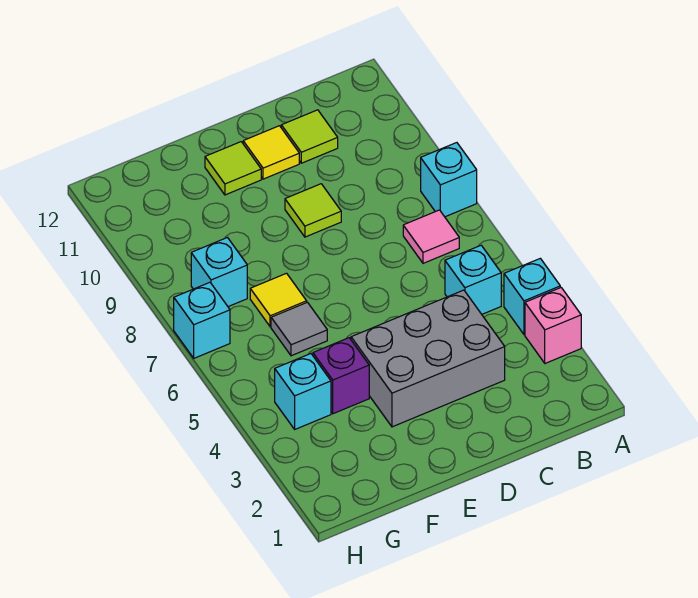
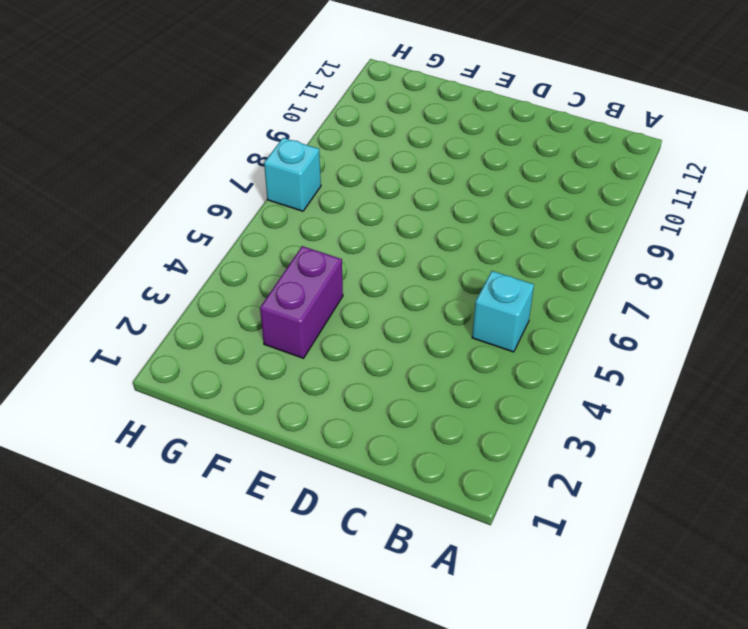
purple 1x2 brick [260,246,343,358] -> purple 1x1 brick [313,338,369,414]
none -> pink 1x1 brick [525,288,581,363]
none -> cyan 1x1 brick [504,258,560,334]
none -> cyan 1x1 brick [421,143,477,217]

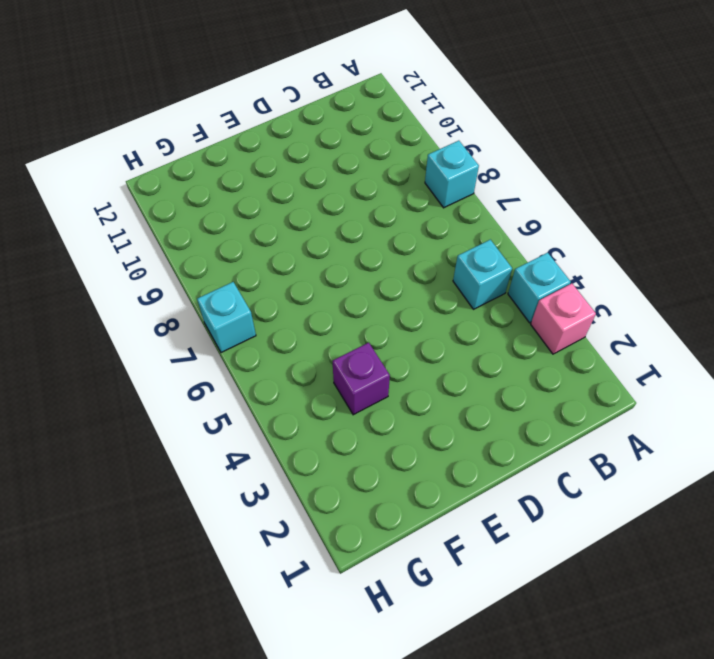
none -> pink 1x1 tile [403,210,459,263]
none -> grey 2x3 brick [351,290,505,427]
none -> lime 1x1 tile [281,110,338,163]

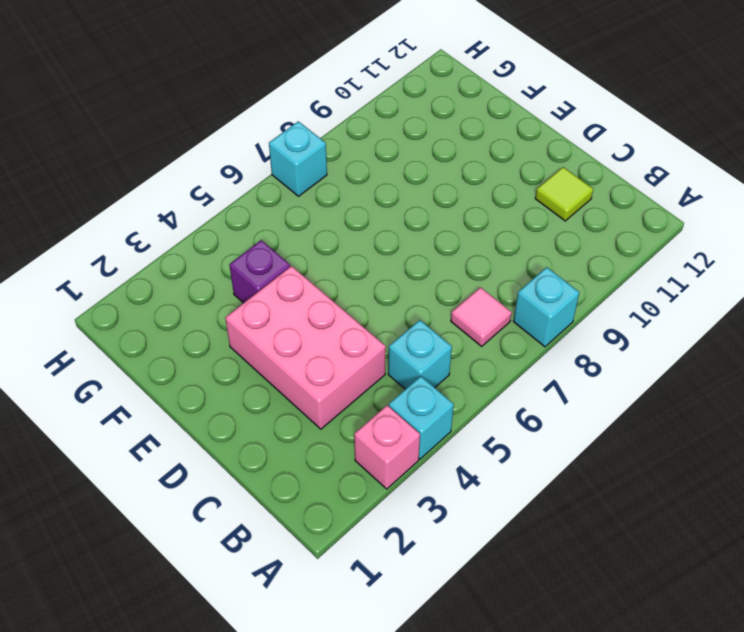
pink 2x3 brick [225,266,386,429] -> grey 2x3 brick [351,290,505,427]
none -> lime 1x1 tile [285,184,341,237]
none -> yellow 1x1 tile [243,126,299,179]
none -> lime 1x1 tile [205,142,261,195]

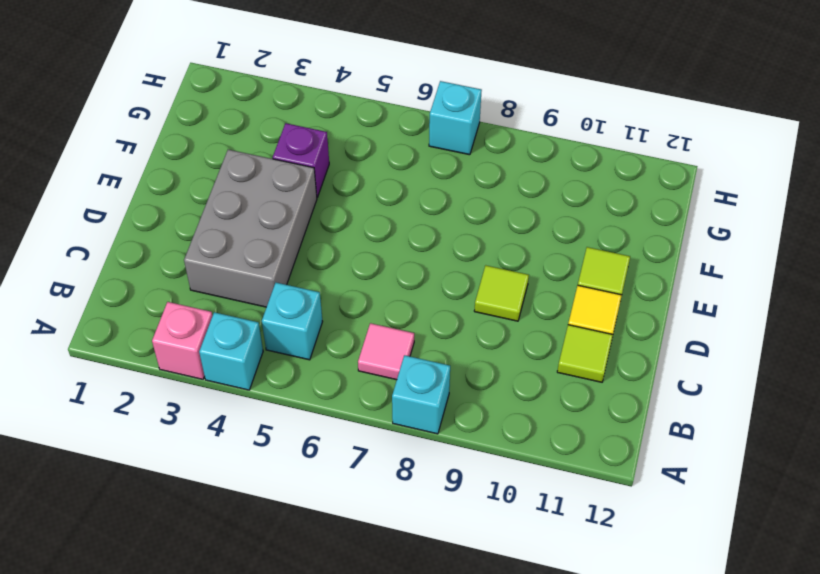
none -> grey 1x1 tile [271,302,327,356]
none -> yellow 1x1 tile [250,273,307,327]
none -> cyan 1x1 brick [275,354,331,429]

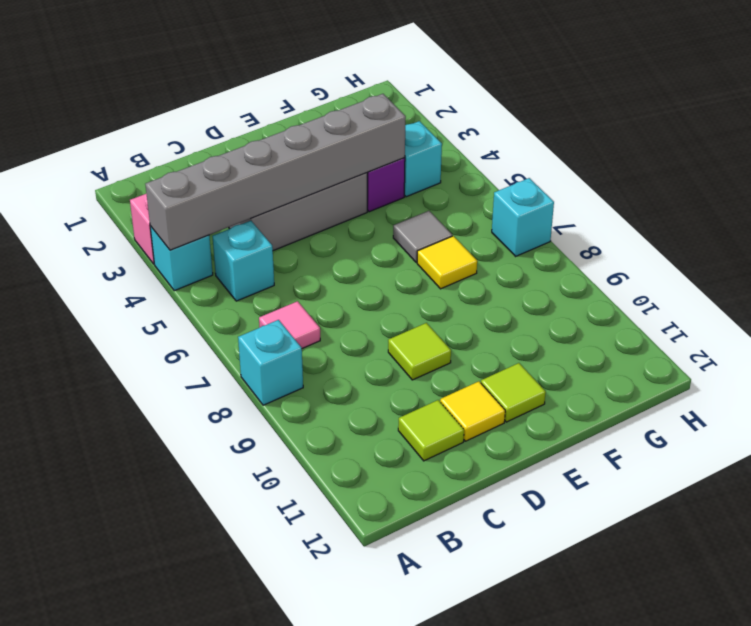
grey 1x6 brick [145,94,406,250] -> none
none -> cyan 1x1 brick [191,238,247,307]

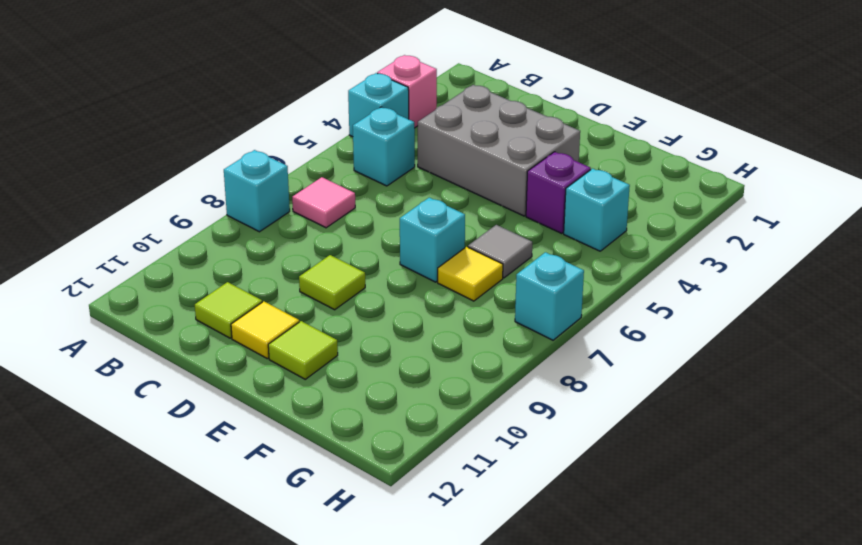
cyan 1x1 brick [400,198,465,282] -> cyan 1x1 brick moved to [191,238,247,307]

